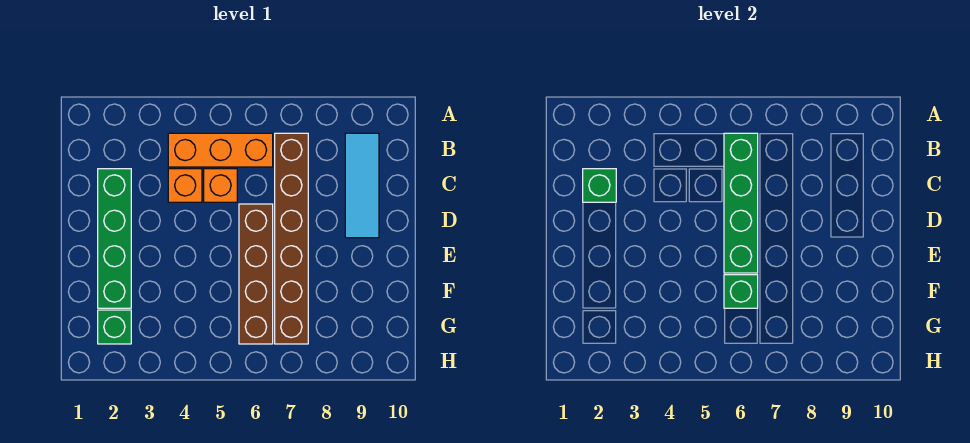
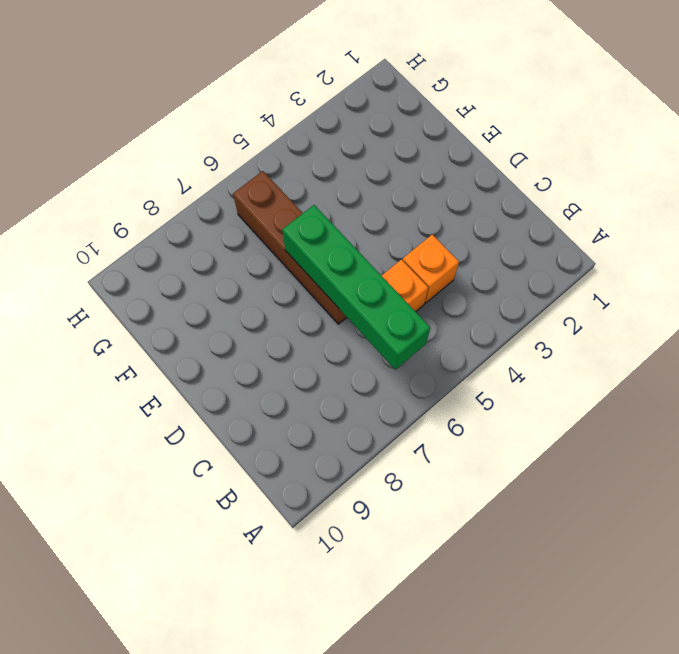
none -> orange 1x3 brick [168,133,273,167]
none -> brown 1x6 brick [275,133,308,344]

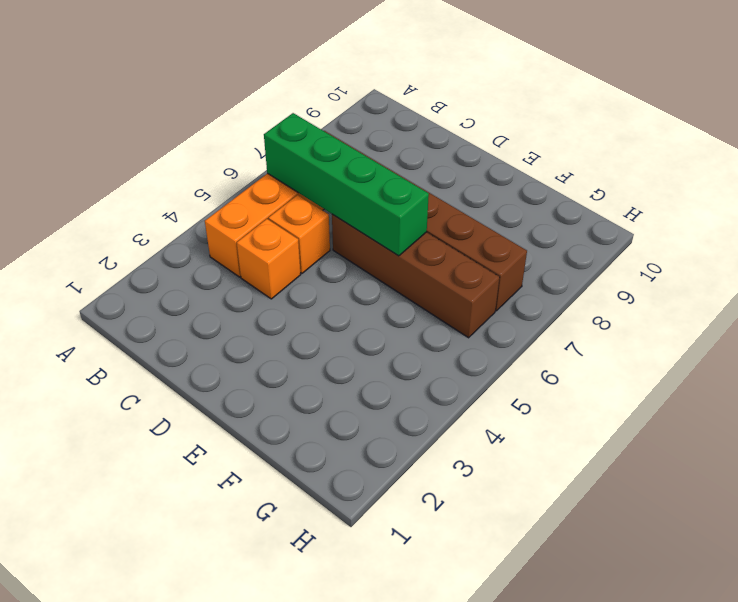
none -> cyan 1x3 tile [345,133,379,238]
none -> green 1x4 brick [98,169,131,308]

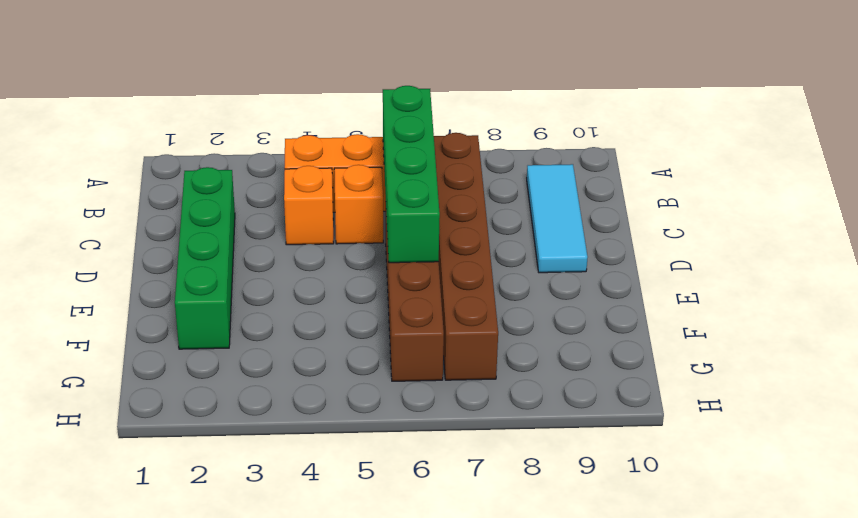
none -> green 1x1 brick [98,310,131,344]
none -> green 1x1 brick [583,169,616,202]

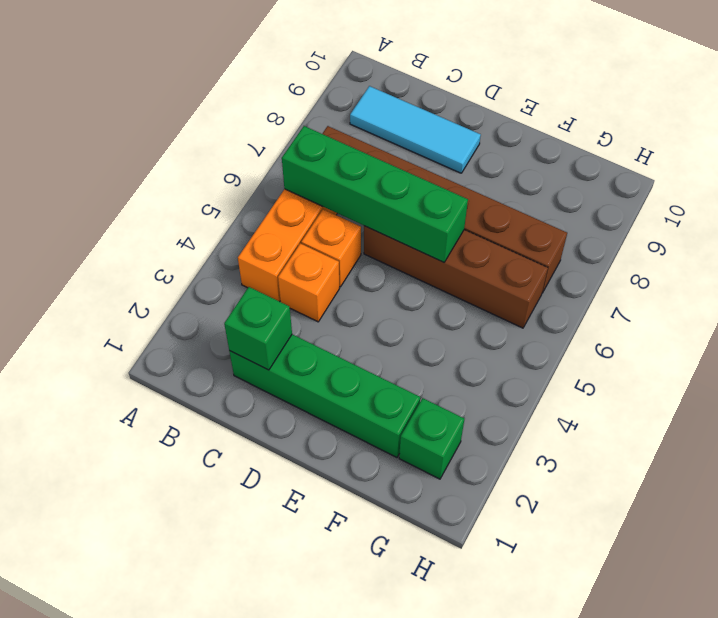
none -> green 1x1 brick [724,275,758,308]

